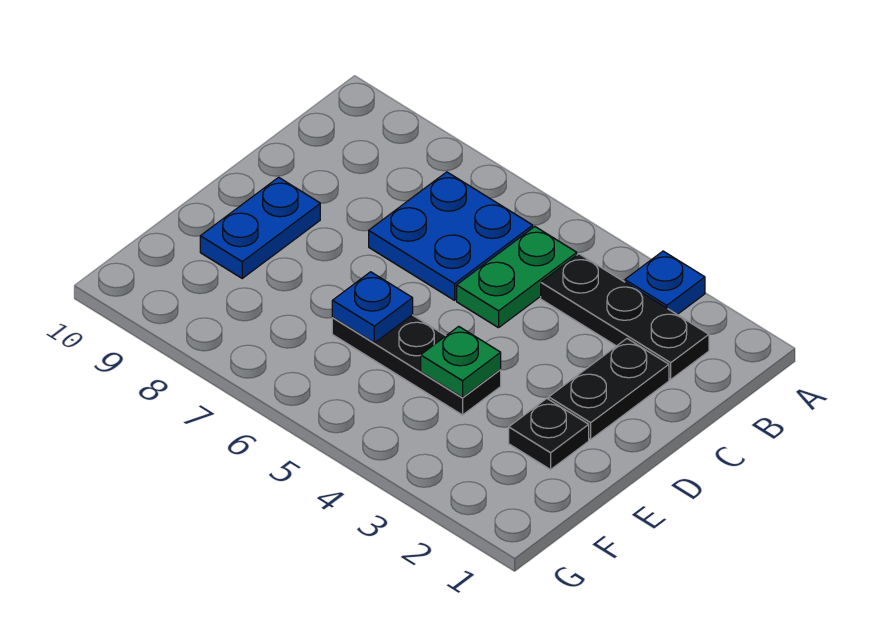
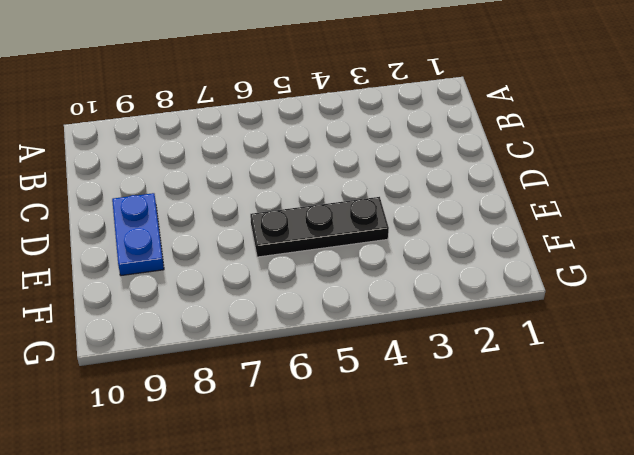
none -> blue 1x1 plate [625,251,705,315]
none -> black 1x3 plate [541,254,709,379]

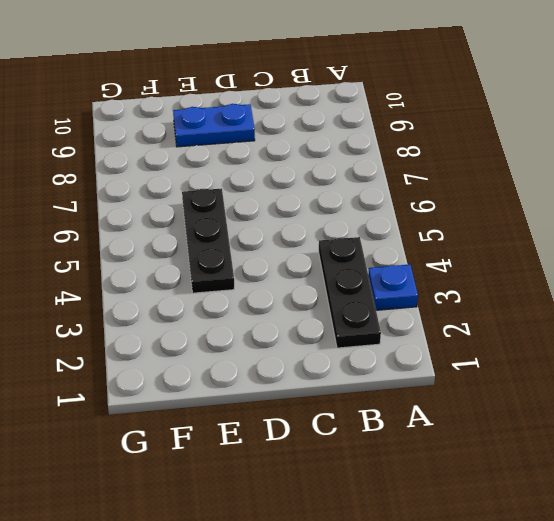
none -> green 1x2 plate [457,227,577,328]
none -> blue 2x2 plate [369,172,533,300]

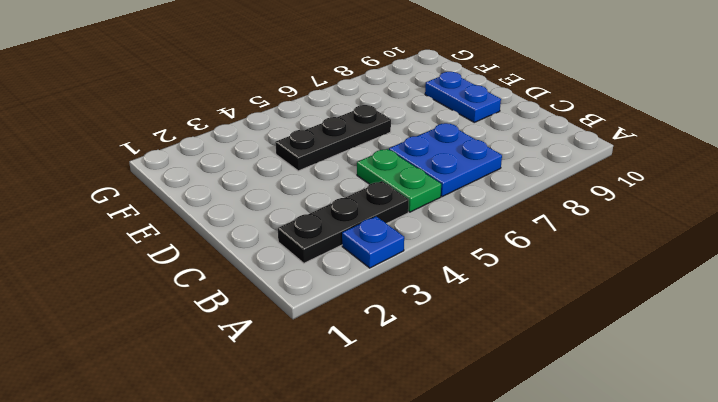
none -> black 1x2 plate [549,339,669,439]
none -> black 1x1 plate [509,399,589,470]

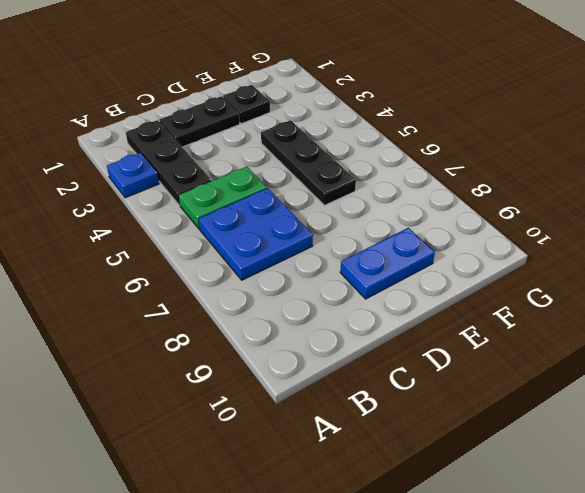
none -> green 1x1 plate [421,326,501,398]
none -> blue 1x1 plate [332,272,413,343]

